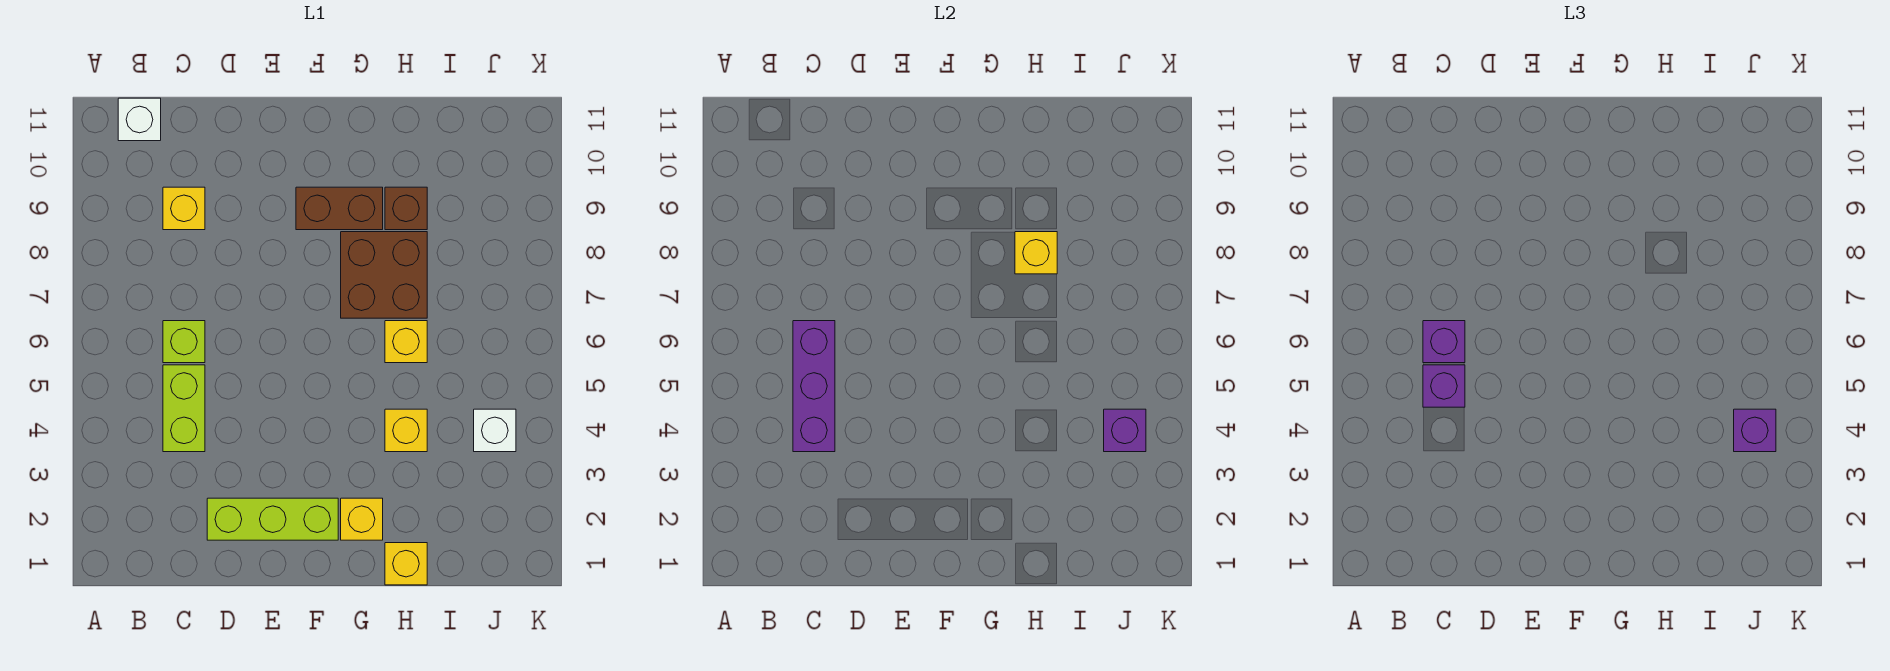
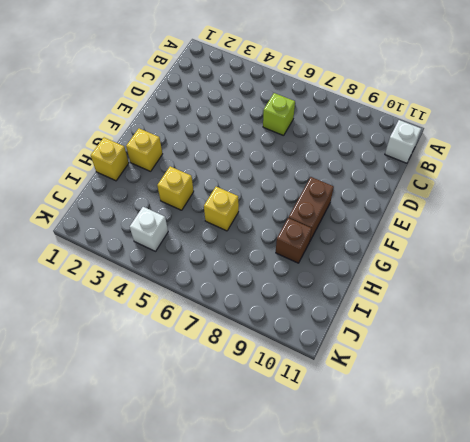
none -> lime 1x2 brick [163,365,205,452]
none -> yellow 1x1 brick [163,187,205,230]
none -> lime 1x3 brick [207,498,338,540]

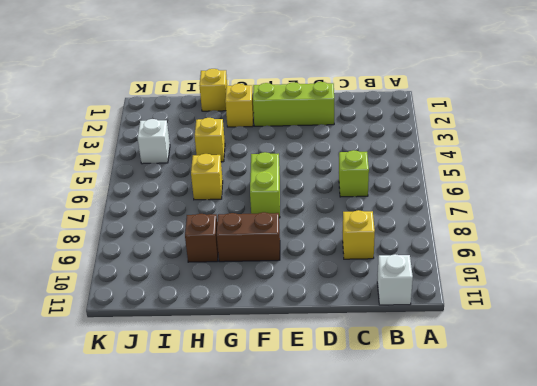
lime 1x2 brick [250,152,280,218] -> lime 1x2 brick moved to [163,365,205,452]
none -> brown 2x2 brick [341,232,427,318]
none -> purple 1x3 brick [793,321,835,452]
none -> yellow 1x1 brick [1015,232,1057,274]

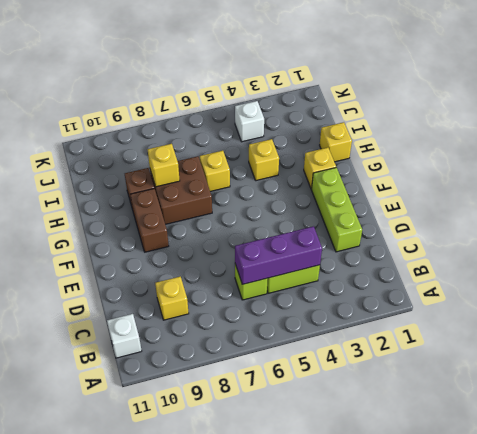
none -> purple 1x1 brick [1104,409,1146,452]
none -> purple 1x1 brick [1423,365,1465,407]
none -> purple 1x1 brick [1423,321,1465,363]

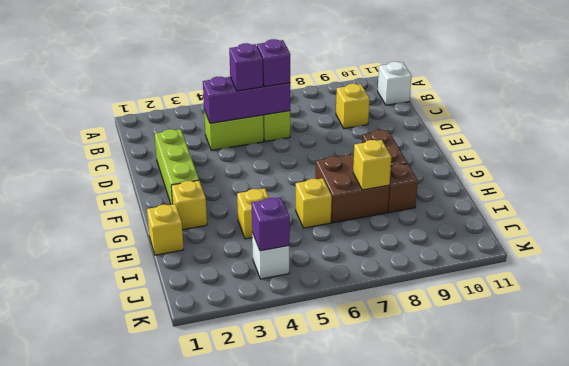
none -> purple 1x1 brick [1734,409,1776,452]

